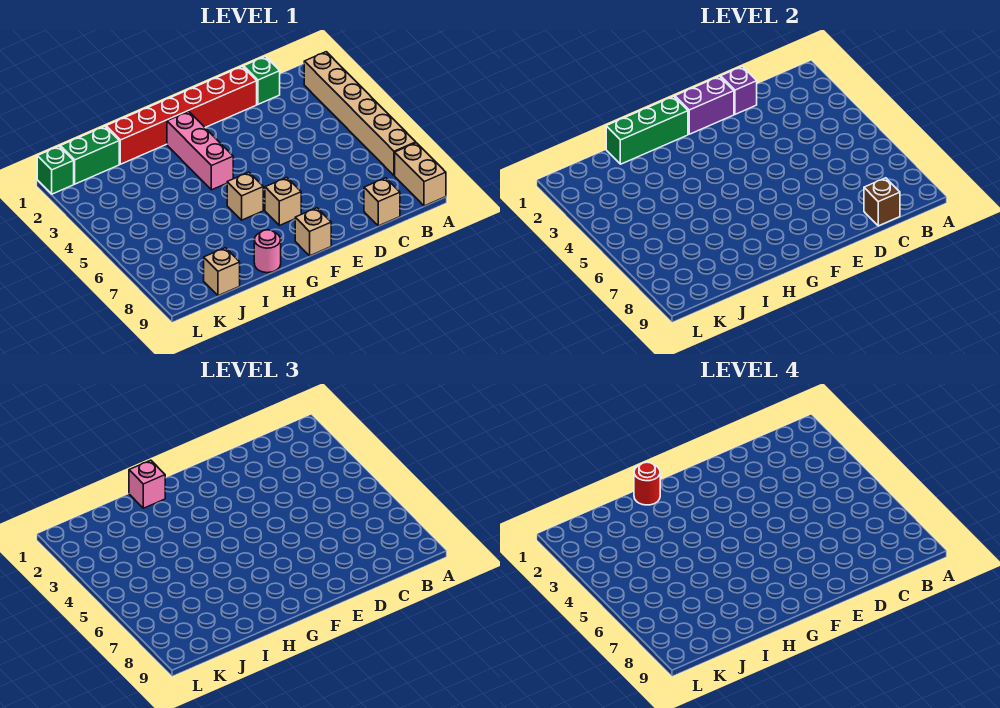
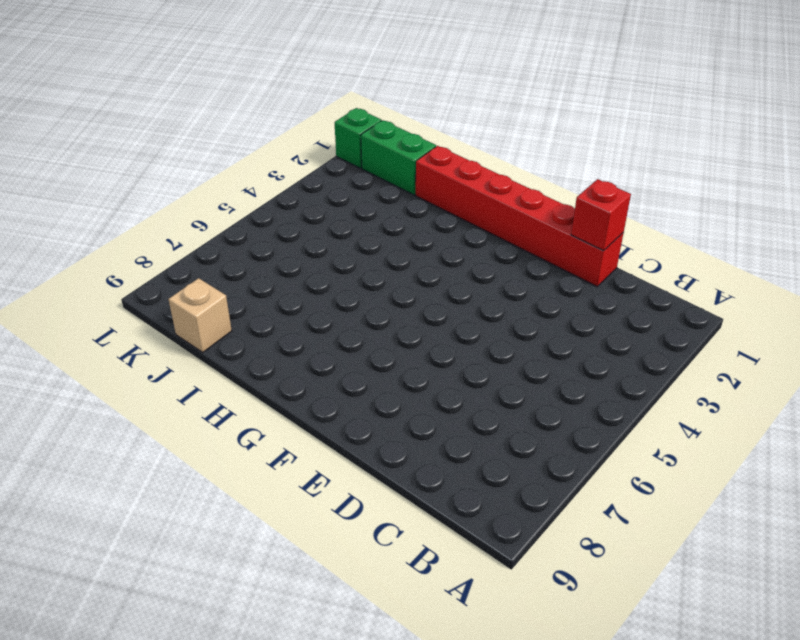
red 1x1 brick [571,179,631,251] -> purple 1x1 brick [721,66,757,114]
none -> tan 1x6 brick [304,52,416,176]
none -> tan 1x2 brick [395,143,446,206]
none -> green 1x1 brick [244,56,280,104]

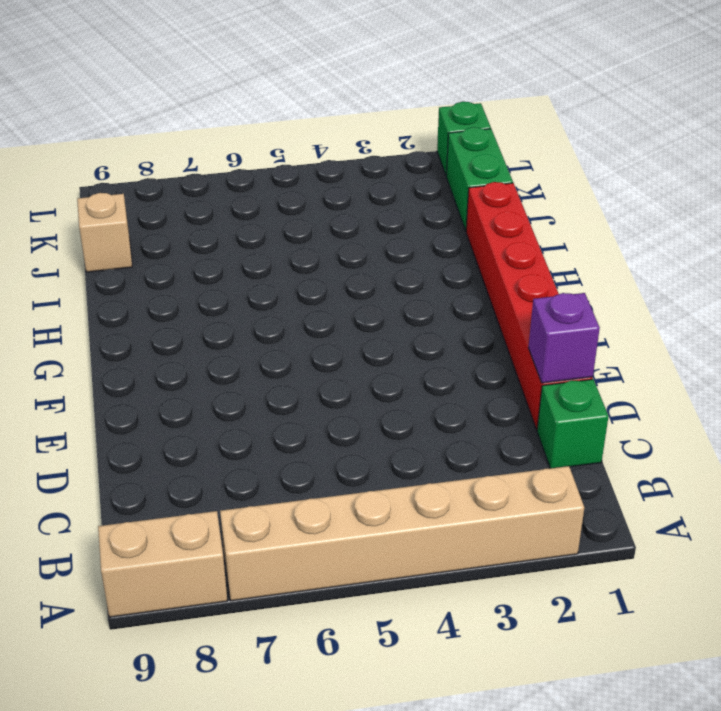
none -> tan 1x1 brick [364,178,400,226]
none -> tan 1x1 brick [265,178,301,225]
none -> tan 1x1 brick [295,208,331,256]

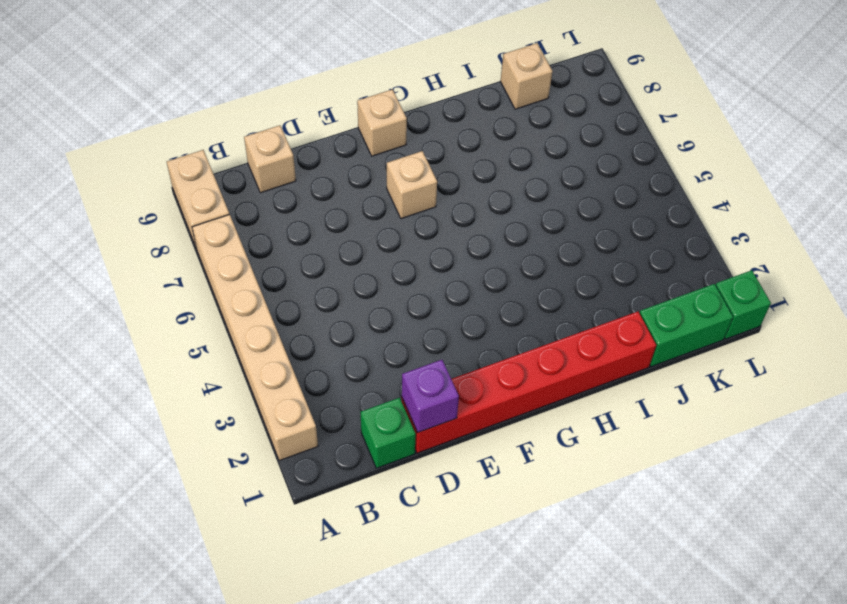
none -> pink 1x3 brick [167,112,233,190]
none -> tan 1x1 brick [227,172,263,220]
none -> pink 1x1 round brick [254,230,281,273]

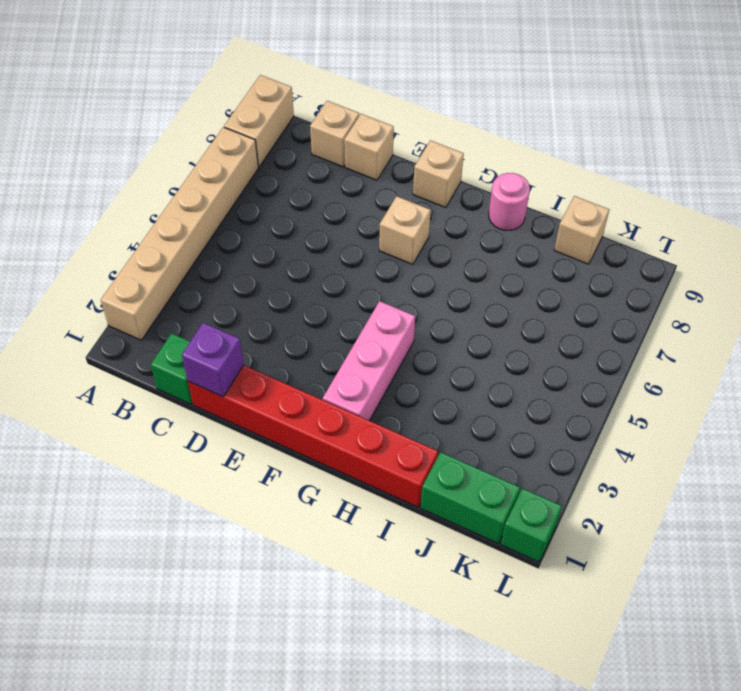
tan 1x1 brick [344,114,394,180] -> tan 1x1 brick moved to [227,172,263,220]
none -> brown 1x1 brick [864,178,900,226]
none -> purple 1x2 brick [675,76,734,134]
none -> green 1x3 brick [606,96,688,164]

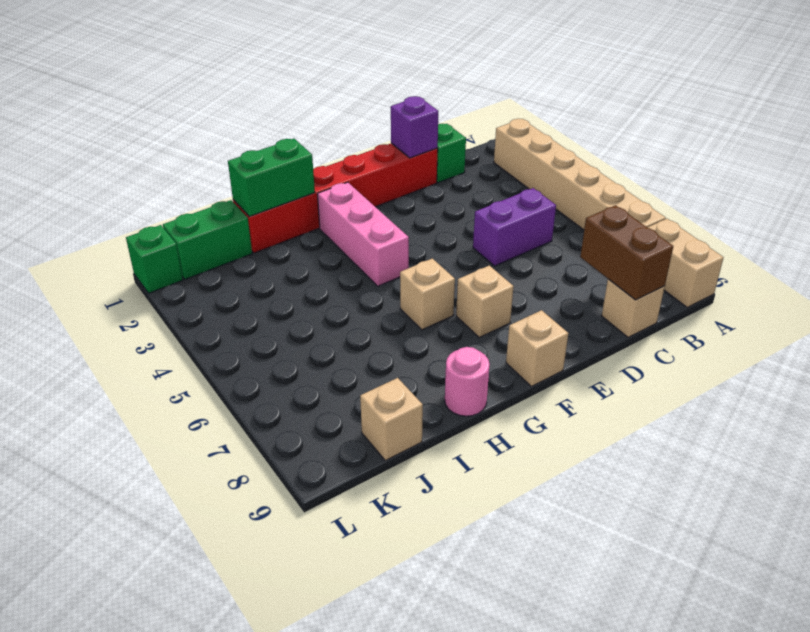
purple 1x2 brick [473,188,556,266] -> purple 1x2 brick moved to [675,76,734,134]
brown 1x2 brick [580,205,673,300] -> brown 1x1 brick [864,178,900,226]
green 1x2 brick [228,139,315,217] -> green 1x3 brick [606,96,688,164]
none -> pink 1x1 brick [129,460,165,508]
none -> red 1x1 round brick [634,462,660,505]

